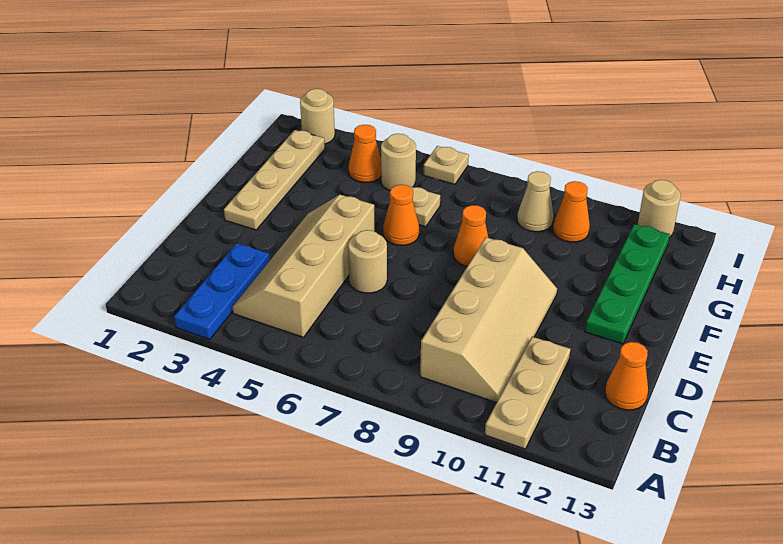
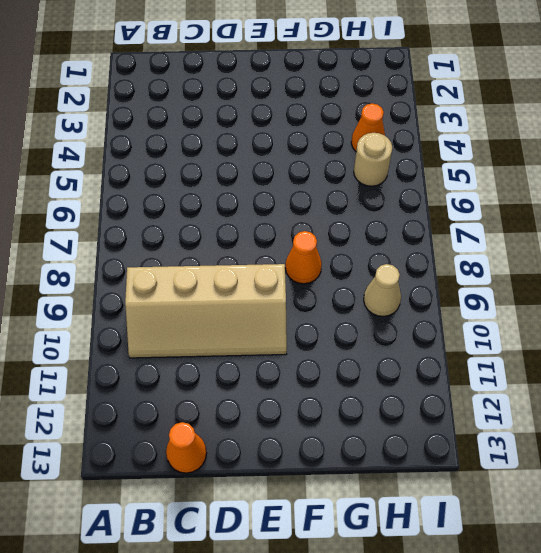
none -> blue 1x3 plate [174,243,270,339]
none -> tan 1x3 plate [485,337,570,449]
none -> tan 2x4 slope [232,195,375,337]

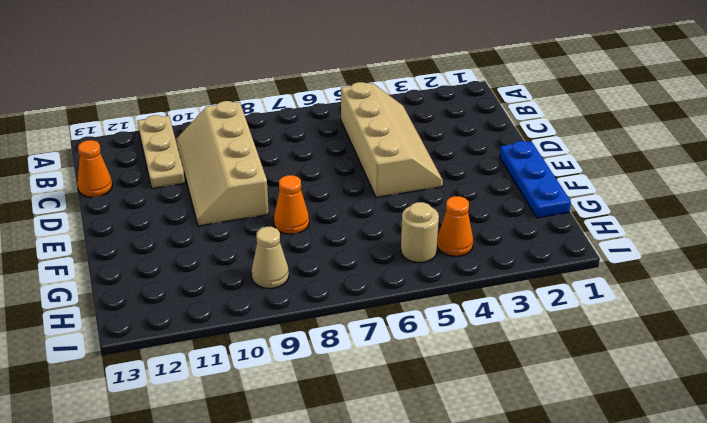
blue 1x3 plate [500,141,571,218] -> blue 1x3 plate moved to [174,243,270,339]
none -> tan 1x1 round brick [348,230,387,293]
none -> tan 1x4 plate [224,130,325,230]
none -> green 1x4 plate [585,224,670,344]

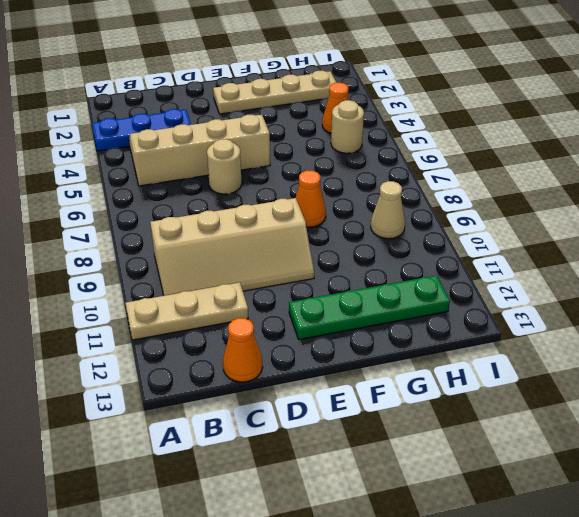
none -> orange 1x1 cone [383,185,419,245]
none -> tan 1x1 plate [409,186,440,227]
none -> orange 1x1 cone [553,181,590,242]

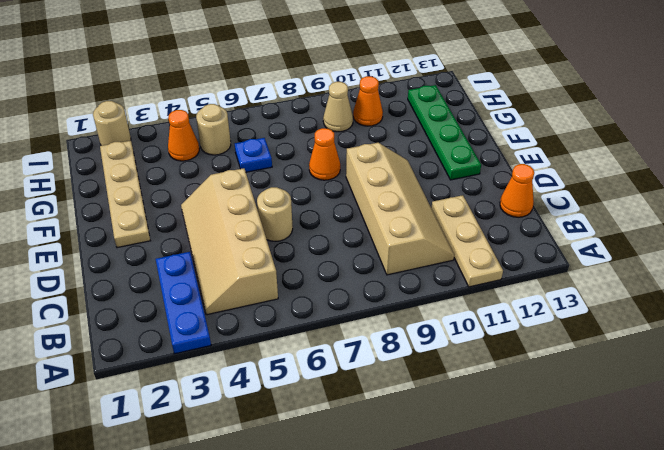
blue 1x1 plate [235,138,272,172] -> tan 1x1 plate [409,186,440,227]
none -> orange 1x1 cone [383,185,419,245]
none -> tan 1x1 plate [423,146,469,184]
none -> tan 1x1 round brick [638,180,681,237]

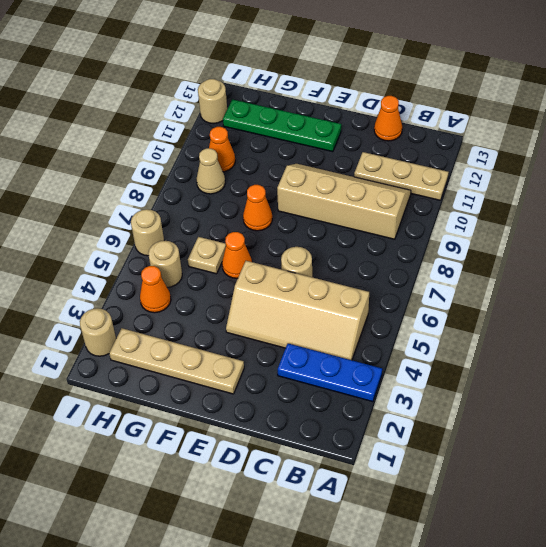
tan 1x1 round brick [131,209,164,256] -> tan 1x1 plate [423,146,469,184]

